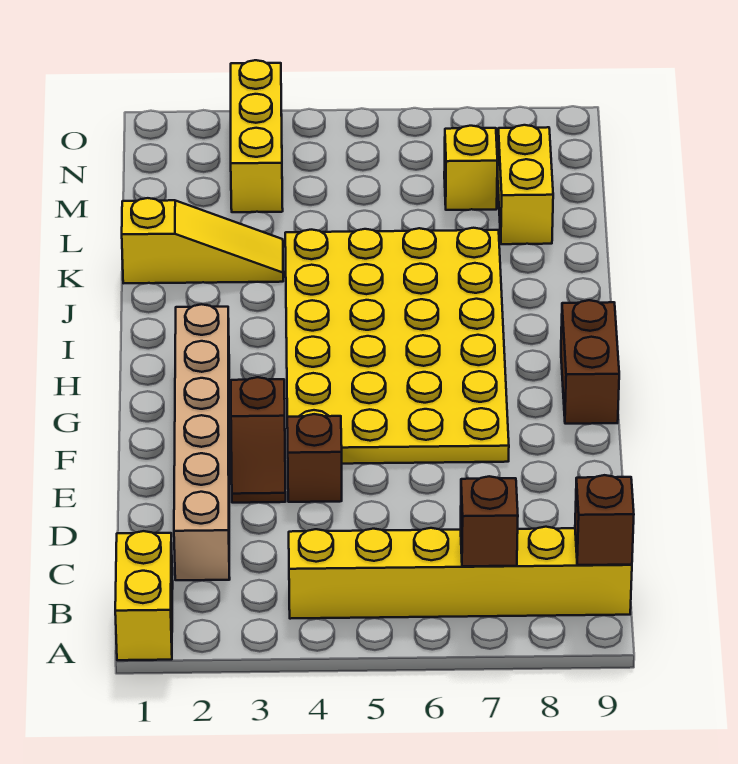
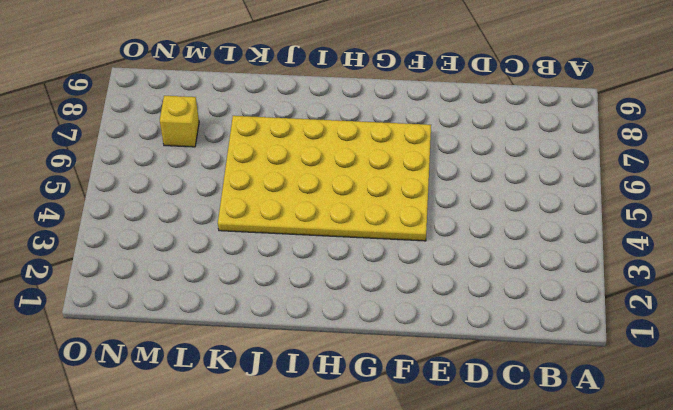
none -> yellow 1x2 brick [115,531,173,660]
none -> yellow 1x6 brick [289,527,632,619]
none -> tan 1x6 brick [174,304,230,580]

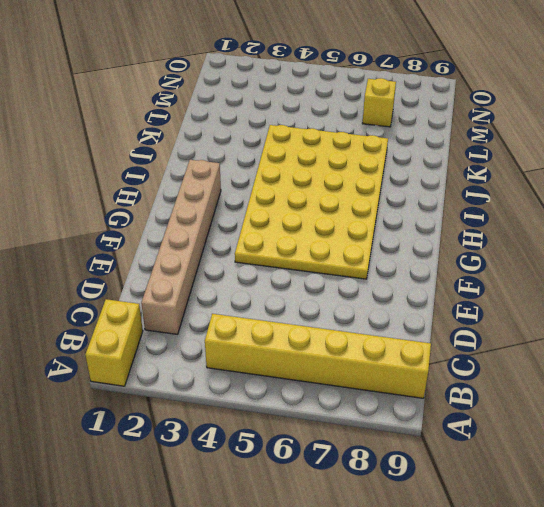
none -> brown 1x2 slope [231,377,286,503]
none -> brown 1x1 brick [287,414,342,502]
none -> brown 1x2 brick [561,300,619,424]

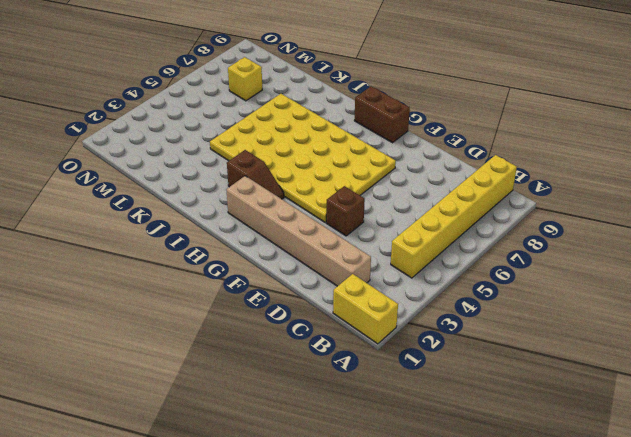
brown 1x2 slope [227,150,284,199] -> brown 1x2 slope moved to [231,377,286,503]
none -> yellow 1x3 slope [122,198,283,283]
none -> yellow 1x2 brick [498,125,553,244]
none -> yellow 1x3 brick [231,60,283,212]

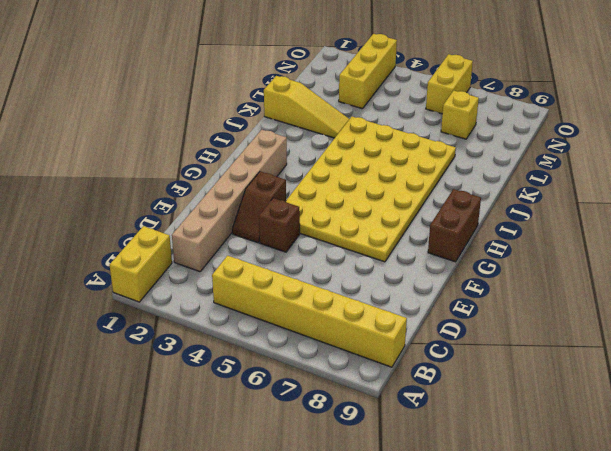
yellow 1x2 brick [426,54,473,114] -> yellow 1x2 brick moved to [498,125,553,244]
none -> brown 1x1 brick [461,476,518,566]
none -> brown 1x1 brick [575,475,634,565]

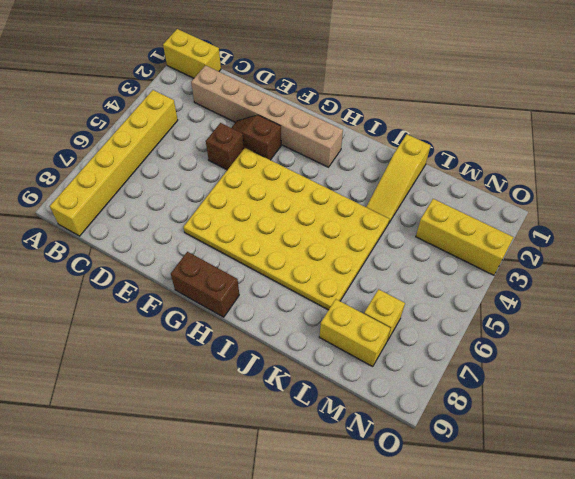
none -> brown 1x1 brick [461,476,518,566]
none -> brown 1x1 brick [575,475,634,565]

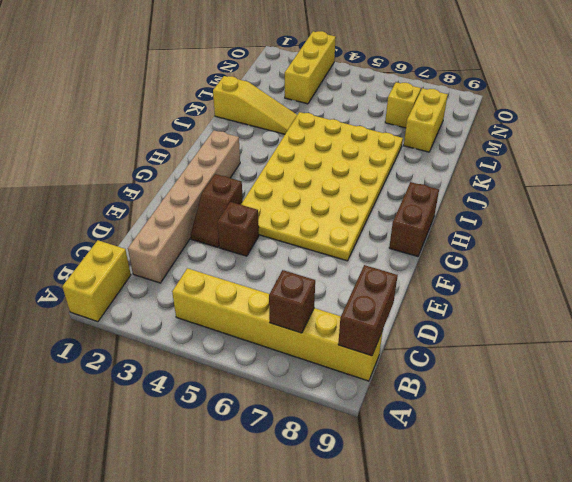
brown 1x2 brick [338,265,398,356] -> brown 1x1 brick [575,475,634,565]

